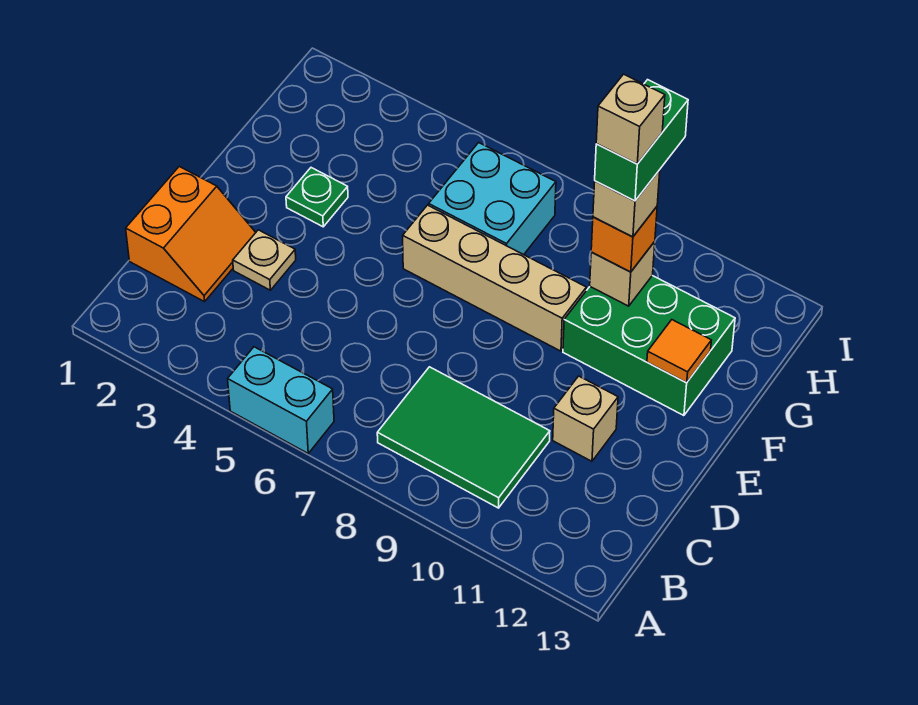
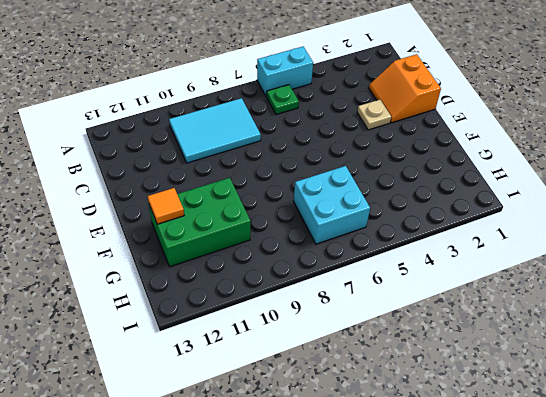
green 1x1 plate [267,85,299,115] -> green 1x1 plate moved to [286,168,348,227]
cyan 2x3 tile [169,98,261,163] -> green 2x3 tile [377,367,550,508]
none -> tan 1x1 brick [553,376,618,461]
none -> tan 1x4 brick [403,205,586,351]
none -> tan 1x1 brick [590,241,655,306]

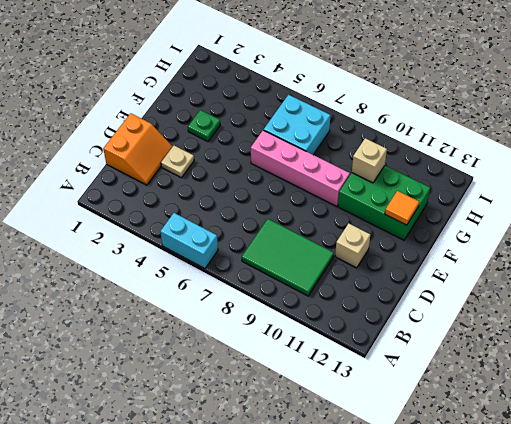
pink 1x4 brick [251,130,350,206] -> tan 1x4 brick [403,205,586,351]
none -> orange 1x1 brick [591,207,657,272]
none -> tan 1x1 brick [593,170,660,237]
none -> green 1x2 brick [595,80,688,201]

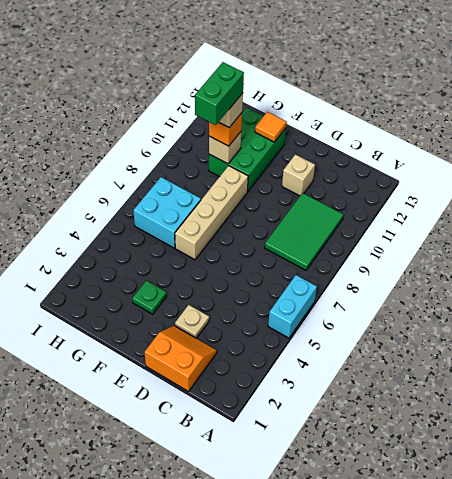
green 1x2 brick [195,62,244,125] -> green 1x2 brick turned to [595,80,688,201]
none -> tan 1x1 brick [596,74,665,164]

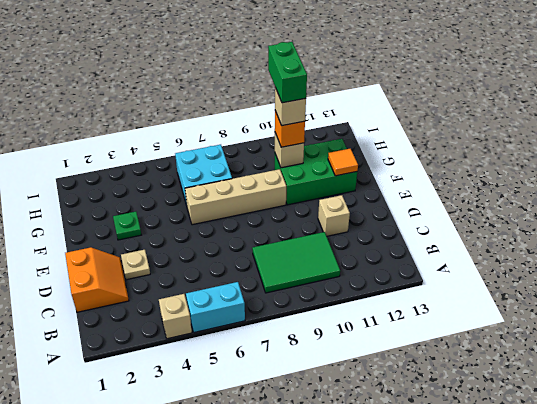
tan 1x1 brick [159,294,192,339] -> tan 1x1 brick moved to [596,74,665,164]

